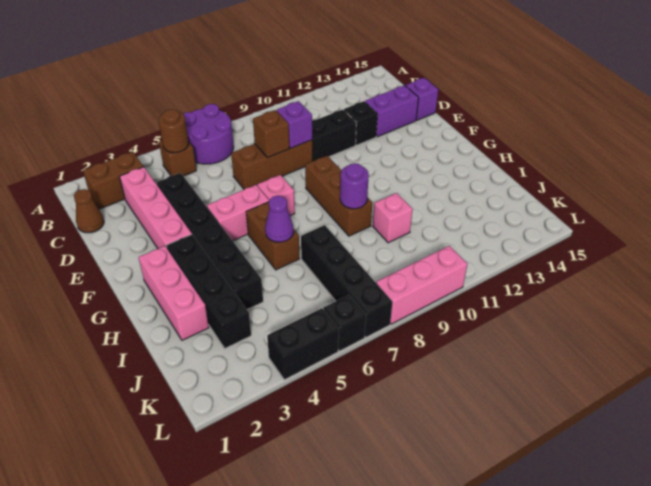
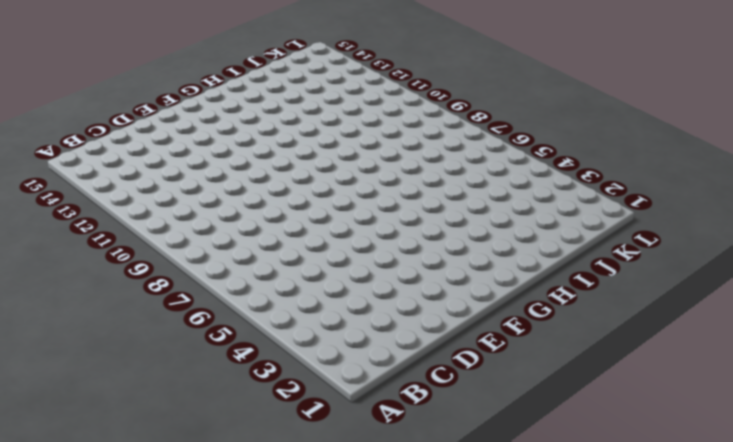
none -> purple 2x2 round brick [183,104,234,164]
none -> brown 1x2 brick [83,152,143,209]
none -> brown 1x1 brick [159,141,196,176]

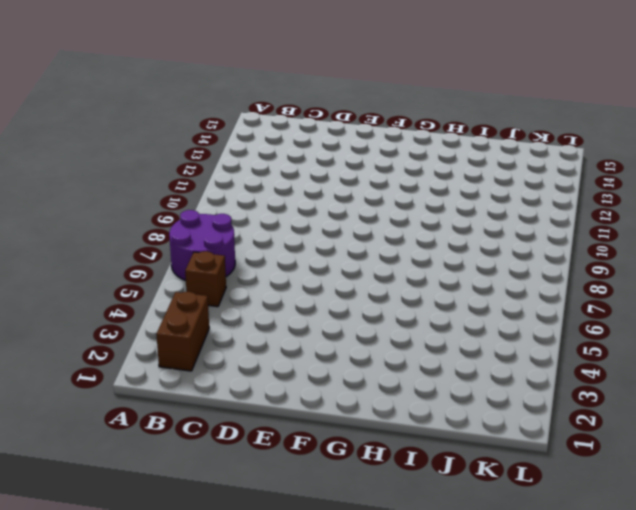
none -> brown 1x1 cone [74,189,104,233]
none -> pink 1x4 brick [120,167,192,248]
none -> black 1x6 brick [157,173,263,310]

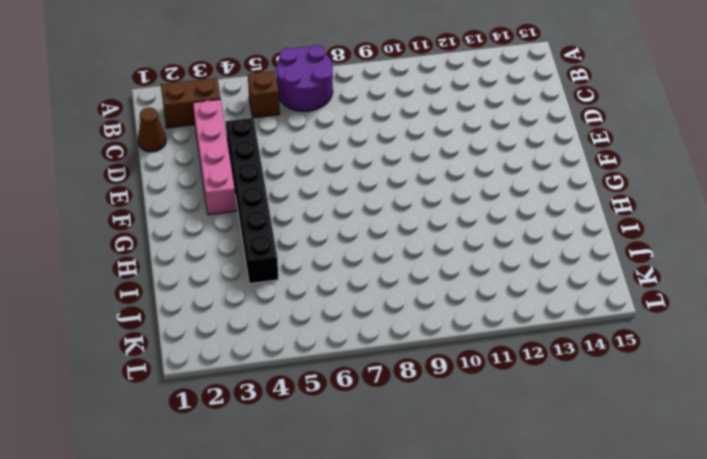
none -> brown 1x3 brick [231,140,312,189]
none -> black 1x2 brick [312,110,356,161]
none -> black 1x1 brick [344,101,378,145]

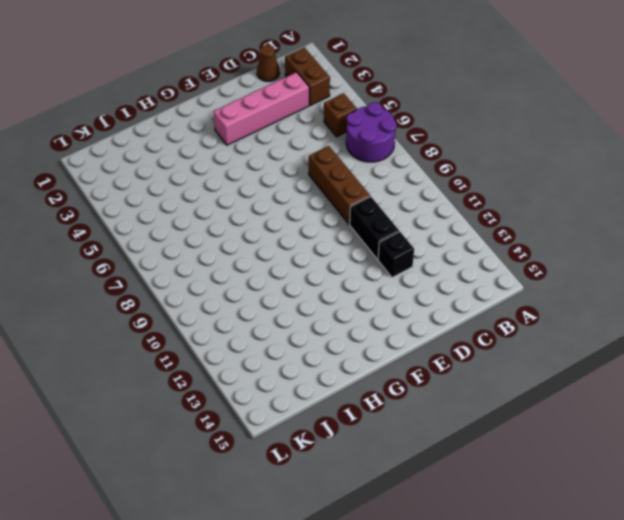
none -> black 1x6 brick [157,173,263,310]
none -> purple 1x2 brick [365,85,419,137]
none -> purple 1x1 brick [406,78,438,120]

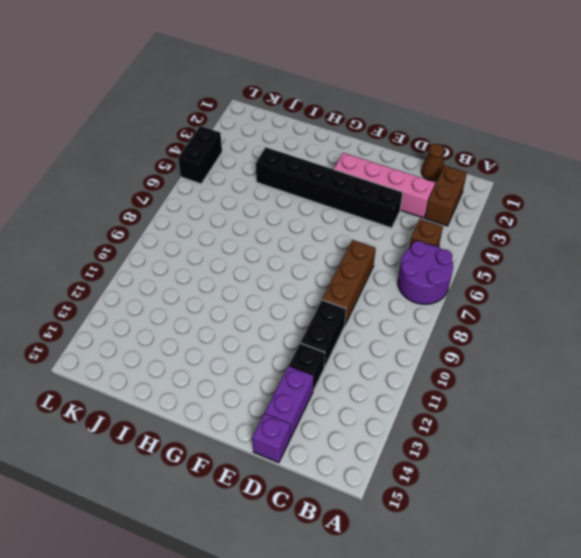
none -> pink 1x2 brick [207,185,269,241]
none -> pink 1x1 brick [257,175,295,216]
none -> brown 1x3 brick [305,156,372,236]

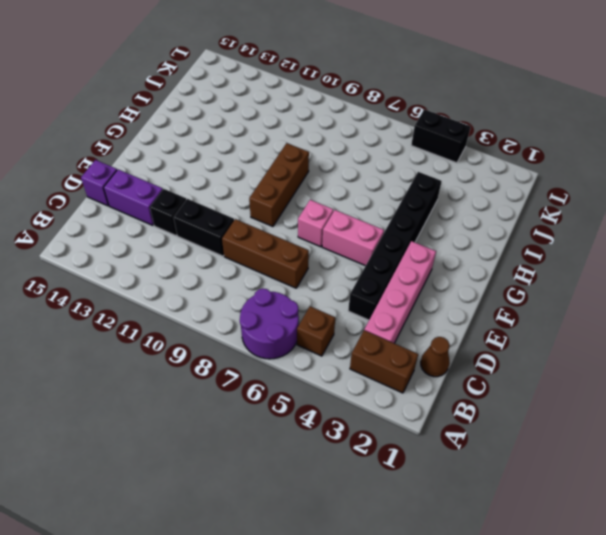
none -> pink 1x3 brick [139,246,209,340]
none -> black 1x4 brick [167,234,251,348]
none -> brown 1x2 brick [246,202,300,270]

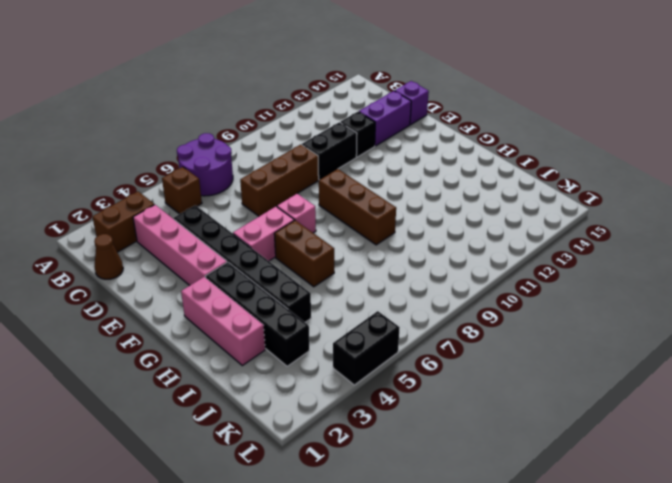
none -> black 1x4 brick [301,225,392,337]
none -> pink 1x1 brick [373,193,413,243]
none -> black 1x1 brick [323,295,366,351]

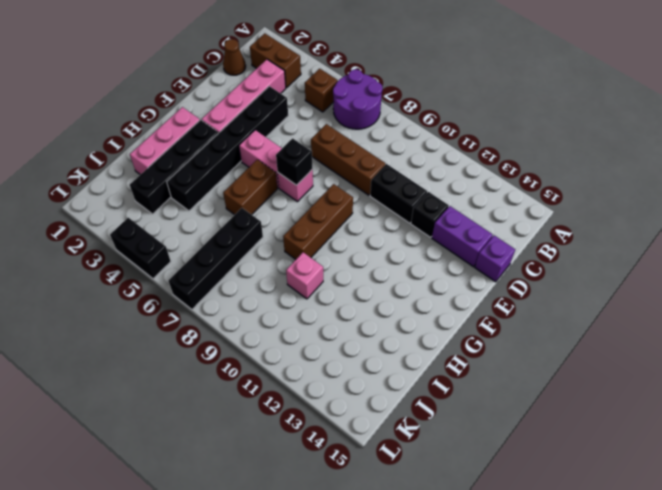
black 1x1 brick [276,138,312,185] -> black 1x1 brick moved to [323,295,366,351]
none -> pink 1x3 brick [376,246,467,324]
none -> brown 1x1 round brick [159,109,189,153]
none -> brown 1x1 brick [253,110,289,158]

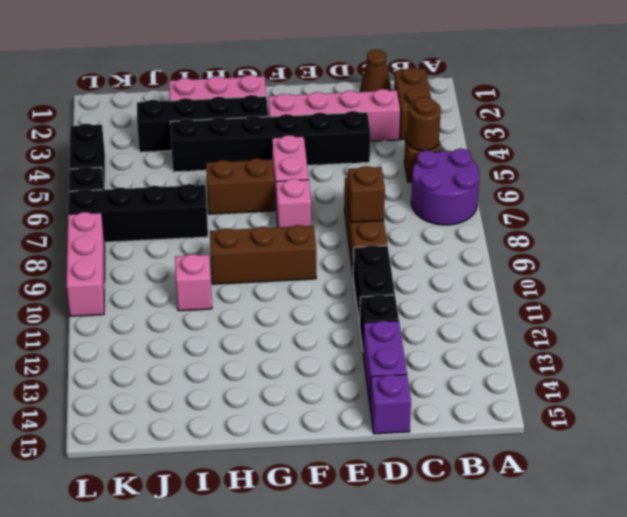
none -> purple 1x1 brick [277,101,312,148]
none -> purple 1x1 cone [265,196,294,242]
none -> purple 1x1 round brick [340,163,369,209]

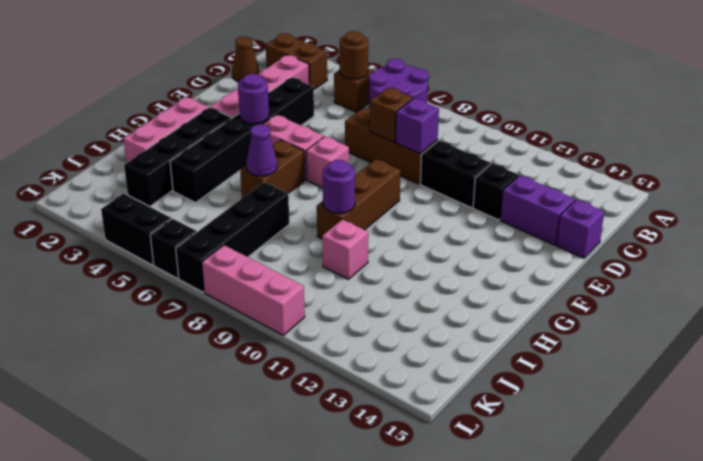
purple 1x1 round brick [238,74,269,124] -> none

